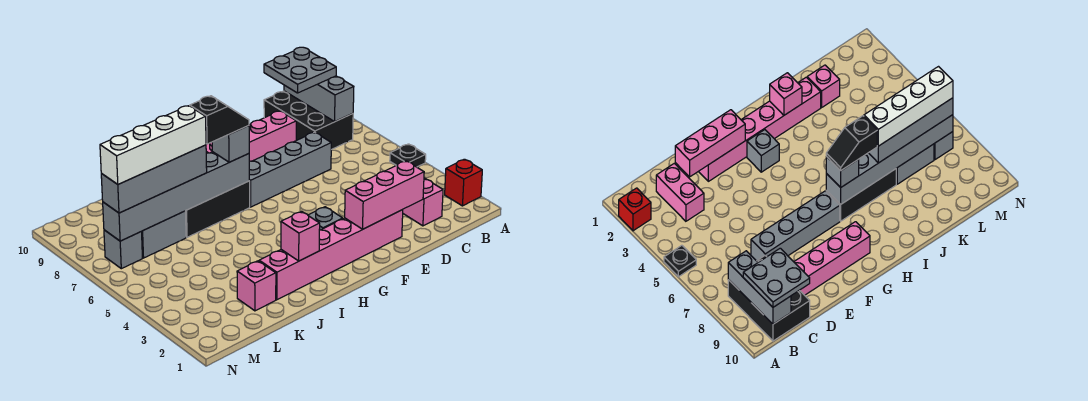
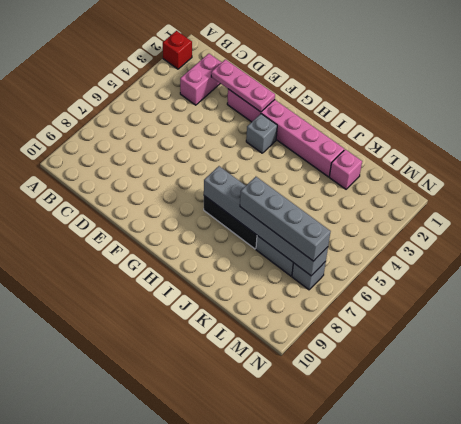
pink 1x3 plate [211,60,275,112] -> pink 1x3 brick [345,161,424,229]
none -> black 1x1 plate [390,144,426,167]
none -> black 2x3 brick [264,91,353,150]
none -> grey 1x4 brick [249,132,331,207]

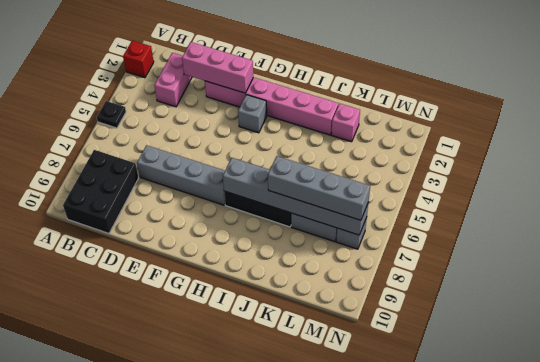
none -> pink 1x4 brick [206,111,296,161]
none -> grey 1x3 brick [284,76,354,121]
none -> pink 1x1 brick [281,211,320,261]

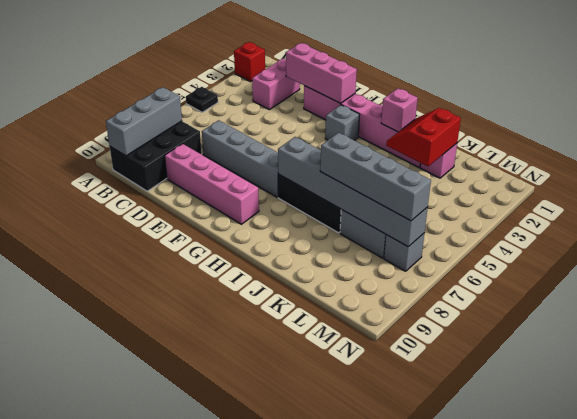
red 2x2 slope [386,108,461,166] -> none
none -> grey 2x2 plate [264,47,336,93]
none -> grey 1x1 brick [212,126,249,162]
none -> black 1x2 slope [190,96,249,144]

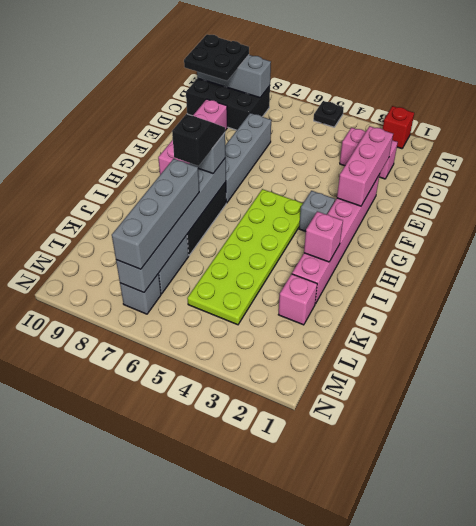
black 2x2 plate [184,34,249,81] -> grey 2x2 plate [264,47,336,93]
lime 2x6 plate [187,189,303,325] -> none
none -> white 1x4 brick [100,106,206,184]

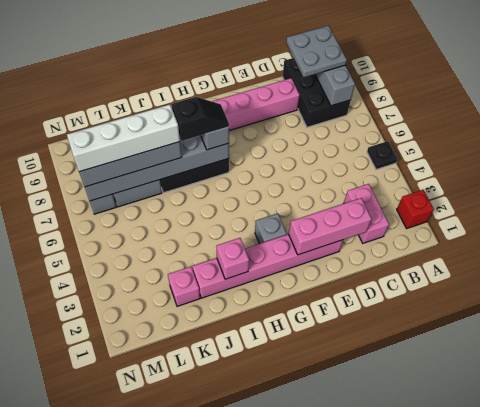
none -> grey 1x4 brick [249,132,331,207]

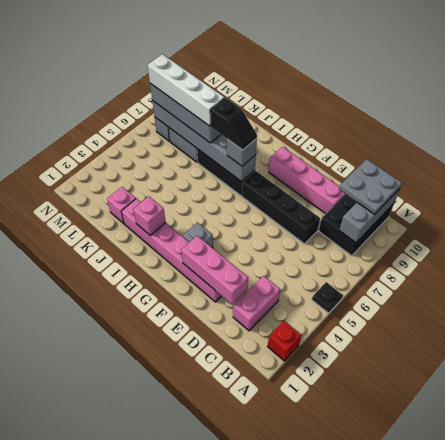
black 1x4 brick [242,171,320,244] -> grey 1x4 brick [249,132,331,207]

